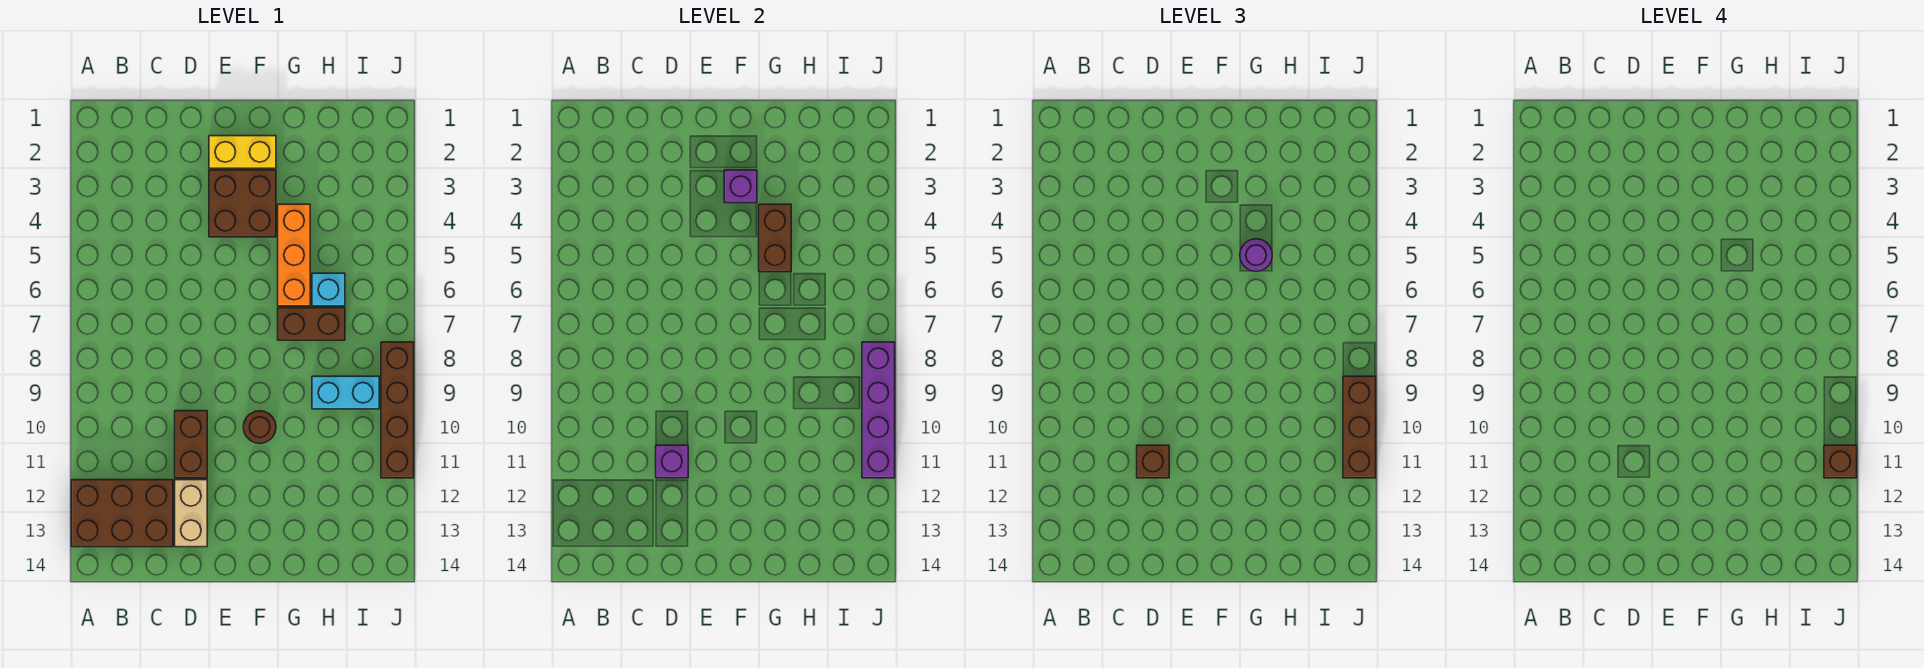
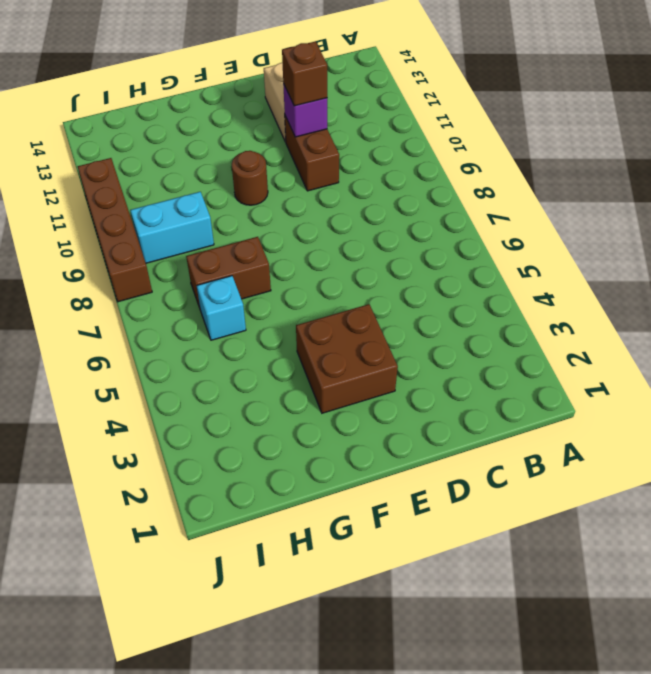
none -> brown 2x3 brick [71,480,173,547]
none -> yellow 1x2 brick [209,136,276,168]
none -> orange 1x3 brick [278,204,310,306]

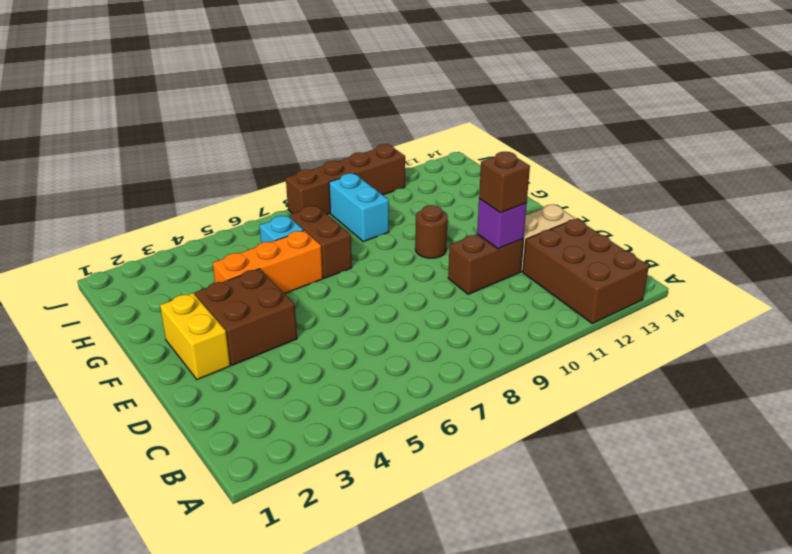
none -> purple 1x1 brick [724,170,757,203]
none -> brown 1x2 brick [759,204,791,272]
none -> purple 1x4 brick [862,342,895,478]

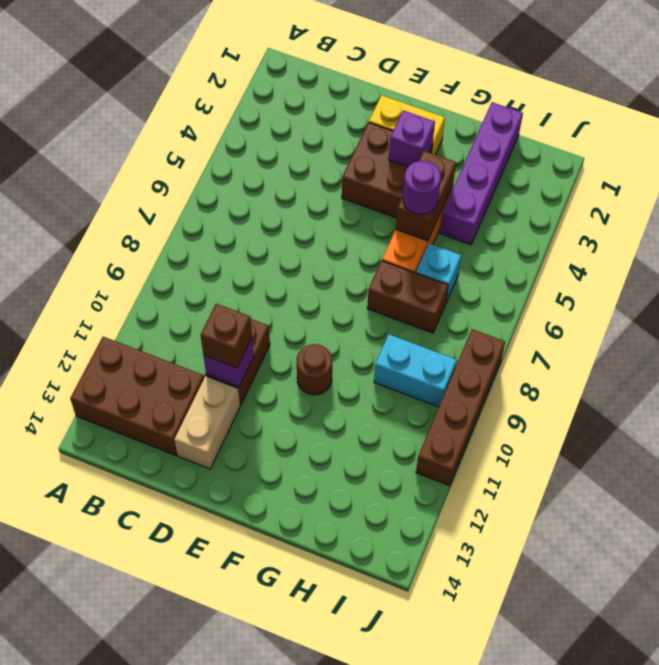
purple 1x4 brick [440,102,523,245] -> purple 1x4 brick moved to [862,342,895,478]
none -> brown 1x3 brick [1343,376,1376,478]
none -> brown 1x1 brick [1824,445,1857,478]

